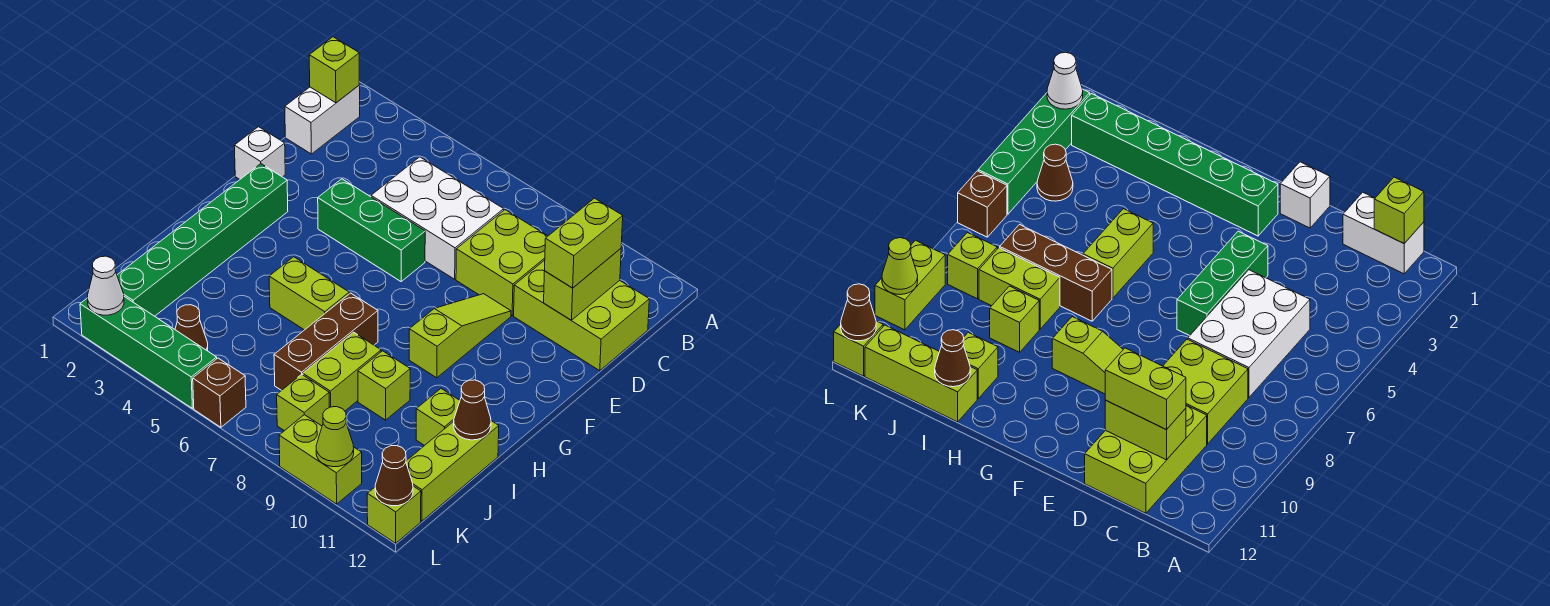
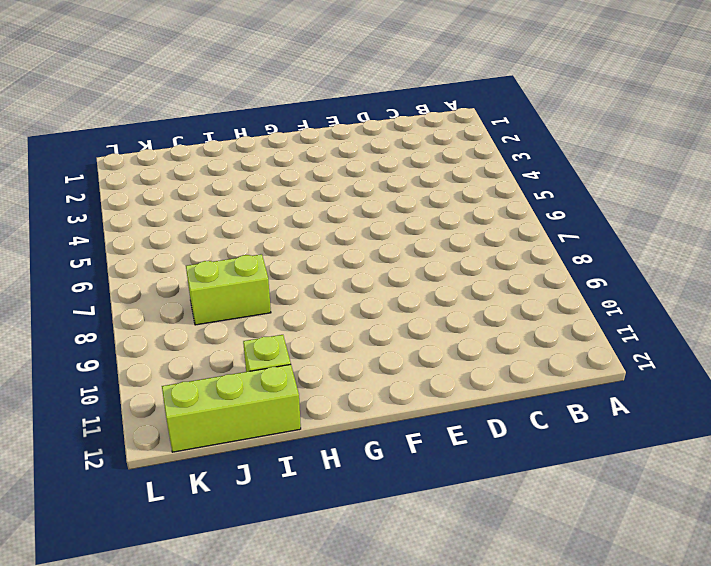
none -> white 1x2 brick [285,86,360,154]
none -> white 2x3 brick [371,157,504,279]
none -> lime 2x2 brick [456,210,548,315]

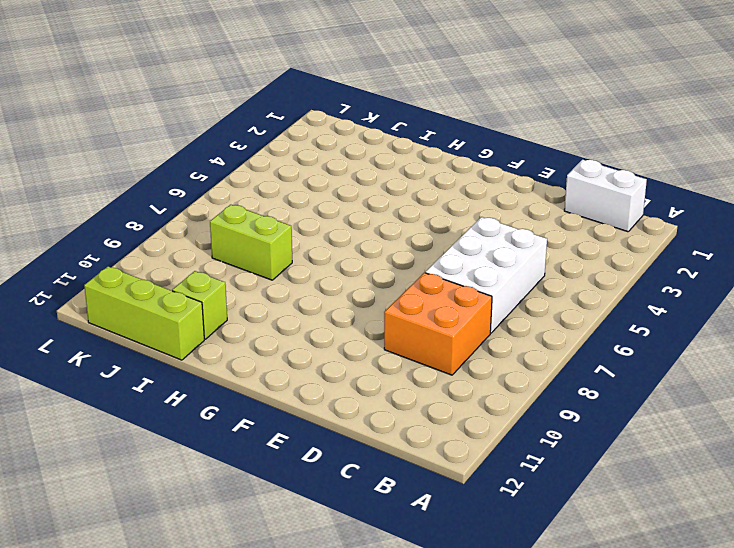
orange 2x2 brick [384,273,492,375] -> lime 2x2 brick [456,210,548,315]
none -> lime 2x3 brick [514,260,649,371]
none -> white 1x1 brick [234,127,285,179]
none -> green 1x3 brick [318,179,425,281]

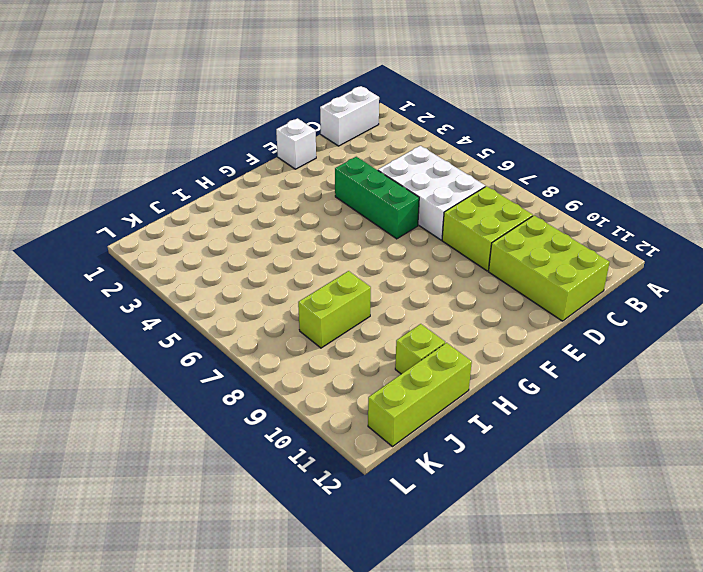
none -> lime 1x3 slope [409,294,511,378]
none -> green 1x6 brick [117,164,288,316]
none -> lime 1x2 brick [269,257,349,330]

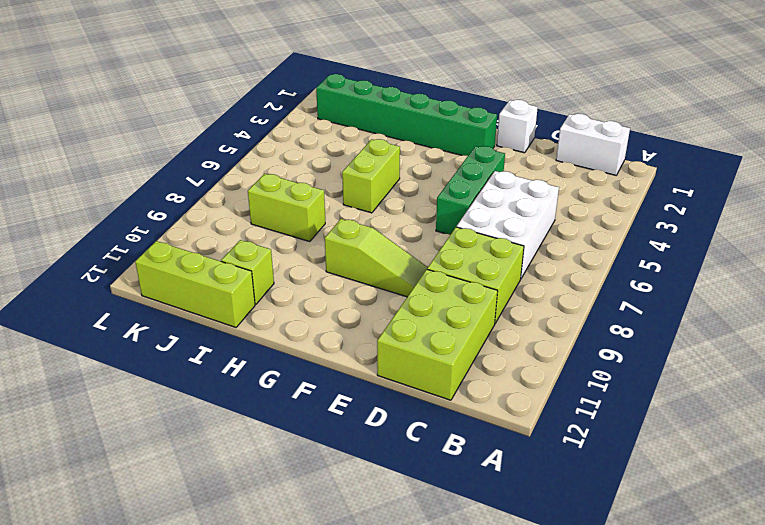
none -> brown 1x3 brick [274,293,378,390]
none -> lime 1x1 brick [358,351,410,420]
none -> brown 1x1 cone [175,305,208,351]

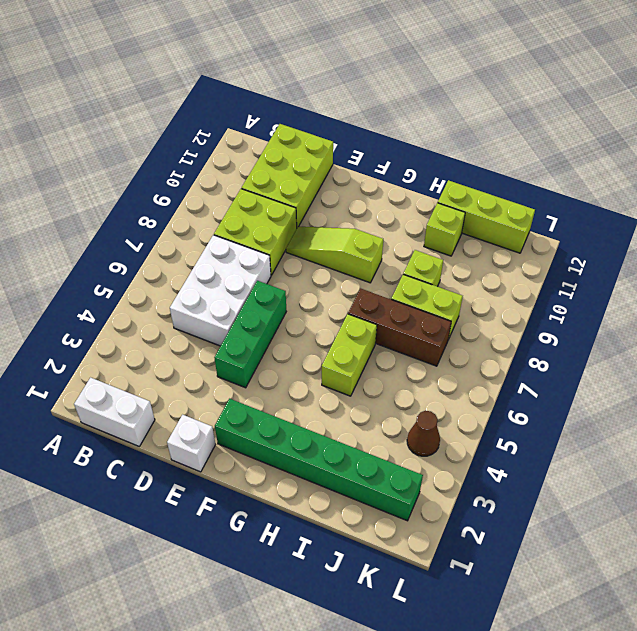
none -> lime 1x1 brick [277,374,329,431]
none -> green 1x4 brick [80,297,217,408]
none -> brown 1x1 brick [193,358,246,427]

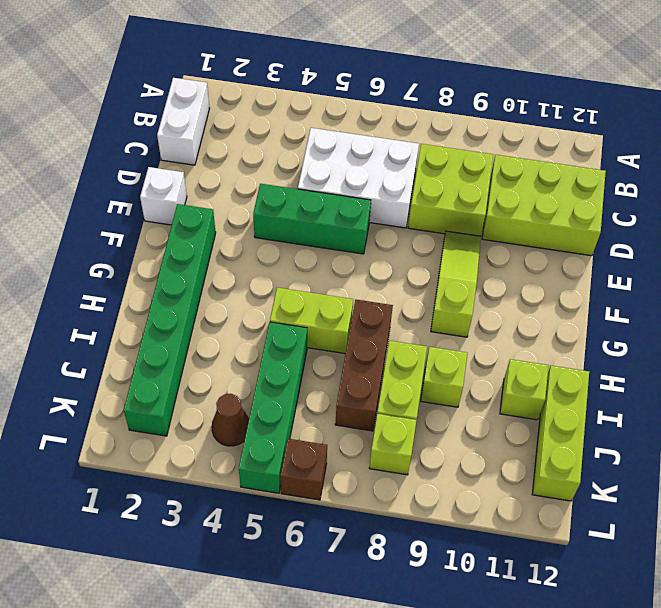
green 1x4 brick [239,322,307,493] -> green 1x4 brick turned to [80,297,217,408]
none -> lime 1x2 brick [279,415,362,504]
none -> lime 1x1 brick [367,486,421,543]
none -> lime 1x1 brick [309,37,359,103]

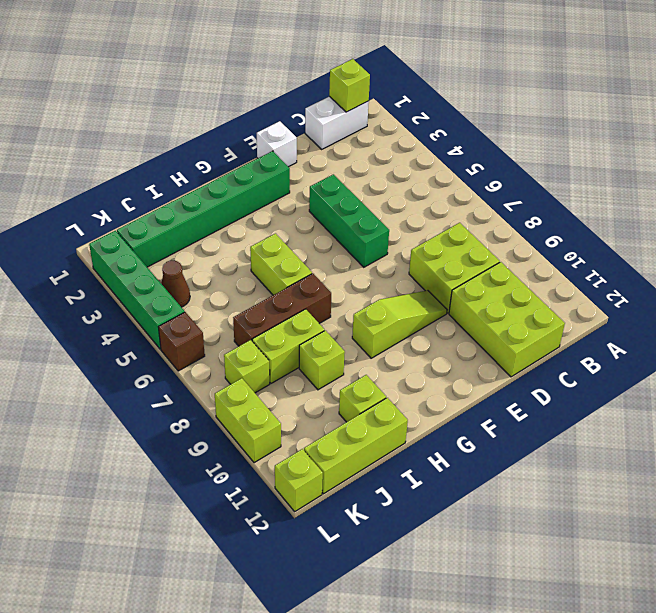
none -> white 2x3 brick [371,157,504,279]
none -> lime 1x2 brick [544,249,621,320]
none -> brown 1x1 cone [454,380,491,440]

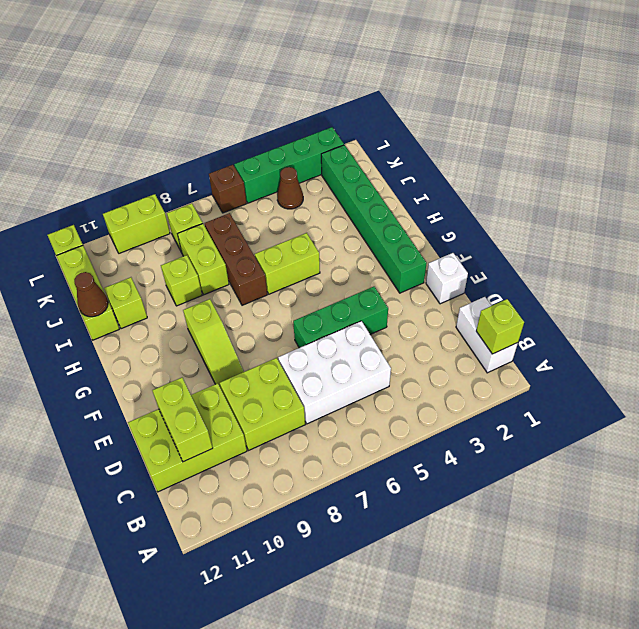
none -> white 1x1 cone [88,256,124,315]
none -> lime 1x1 cone [316,407,354,467]
none -> brown 1x1 cone [375,446,413,506]

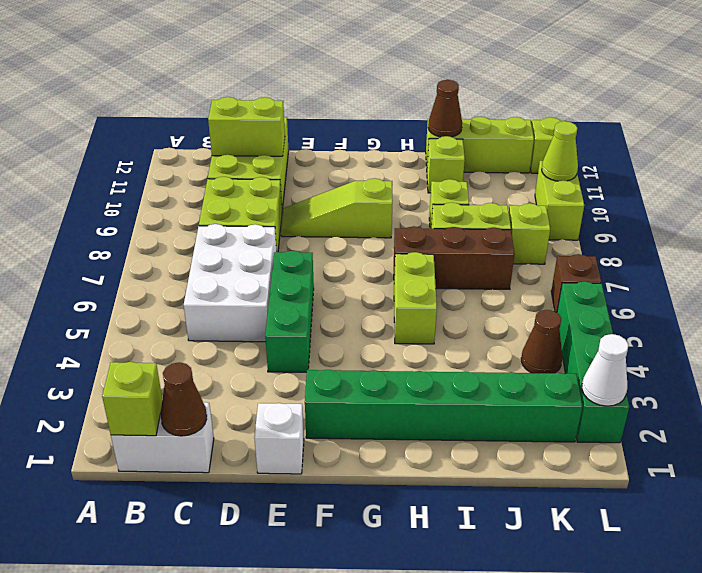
brown 1x1 cone [161,362,207,436] -> brown 1x1 cone moved to [375,446,413,506]
none -> lime 1x2 brick [545,198,623,288]

